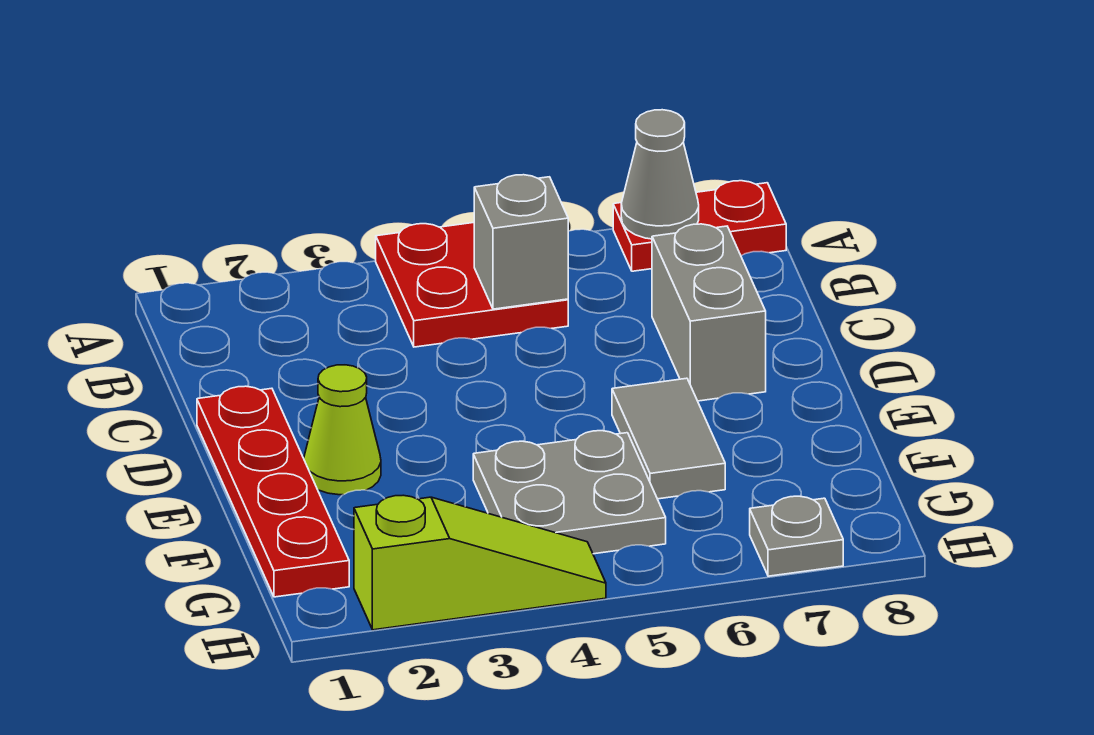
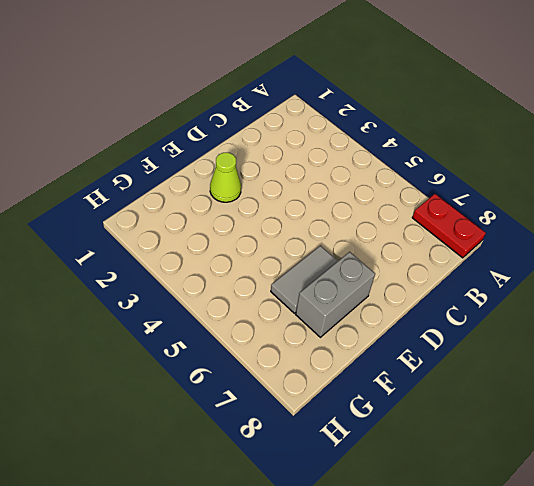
grey 1x2 brick [296,252,375,337] -> grey 1x2 brick moved to [652,224,766,401]
none -> red 2x2 plate [376,223,568,347]
none -> red 1x4 plate [197,386,349,597]

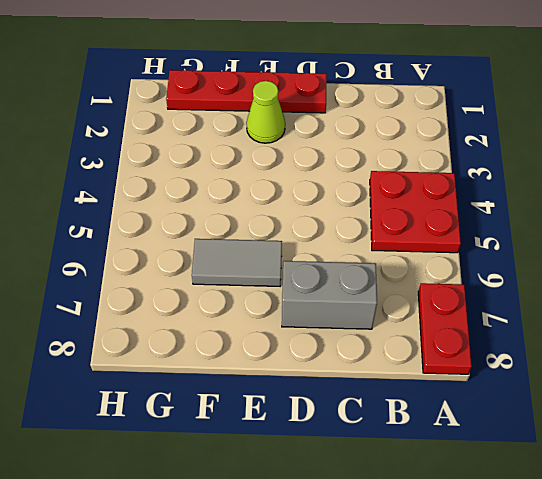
none -> grey 2x2 plate [473,431,666,554]
none -> lime 1x3 slope [354,495,606,630]

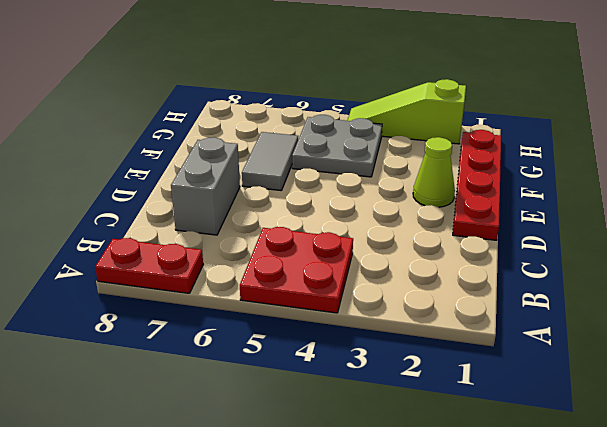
none -> grey 1x1 plate [750,496,843,576]
none -> grey 1x1 cone [621,110,699,239]

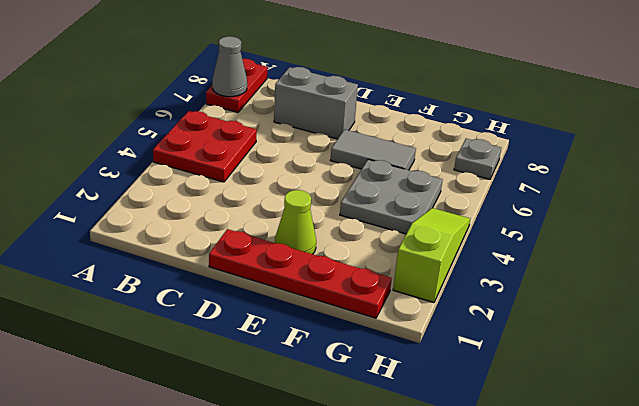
none -> grey 1x1 brick [474,175,568,309]

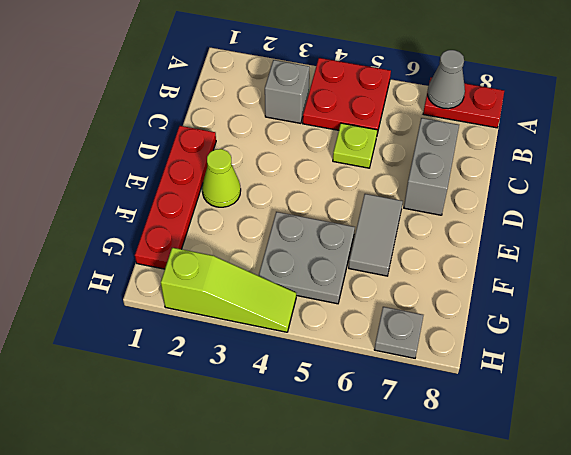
grey 1x1 brick [265,60,310,123] -> grey 1x1 brick moved to [474,175,568,309]
lime 1x1 plate [333,123,377,168] -> none

